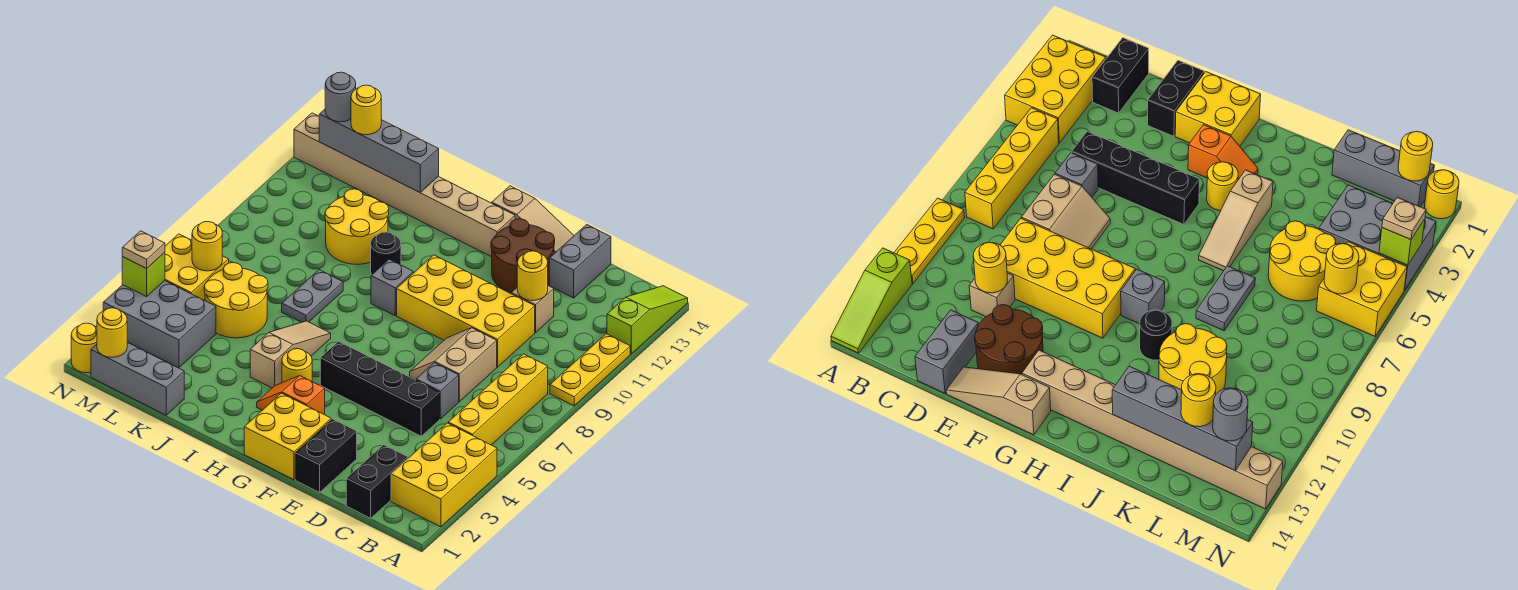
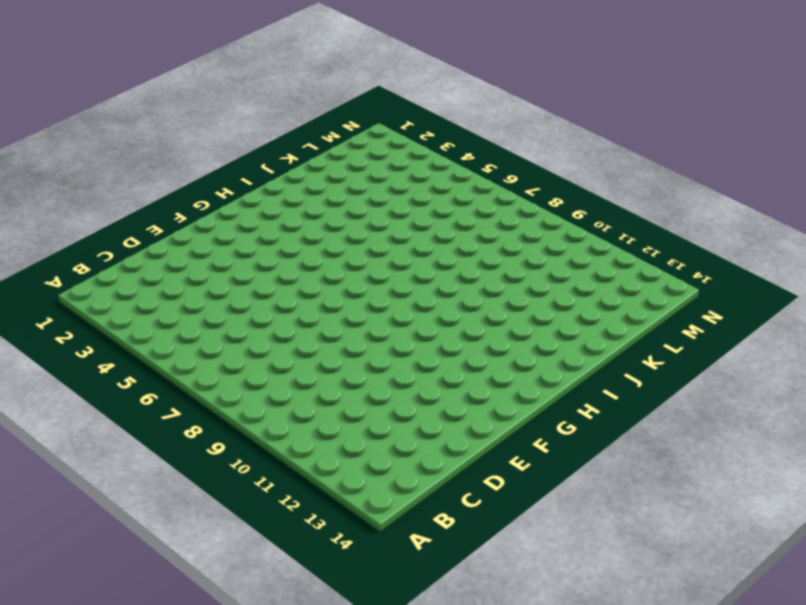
none -> yellow 2x3 brick [391,423,497,527]
none -> yellow 1x3 plate [550,334,630,406]
none -> lime 1x3 slope [607,286,688,354]
none -> yellow 1x4 brick [448,354,548,445]

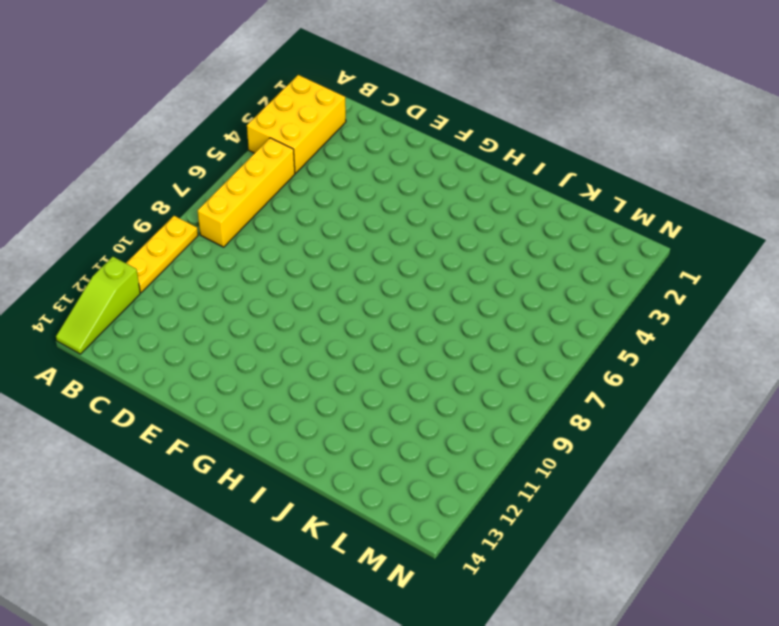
none -> black 1x2 brick [346,445,408,518]
none -> black 1x4 brick [320,341,440,436]
none -> grey 1x1 brick [416,363,459,419]
none -> tan 2x2 slope [410,328,497,402]

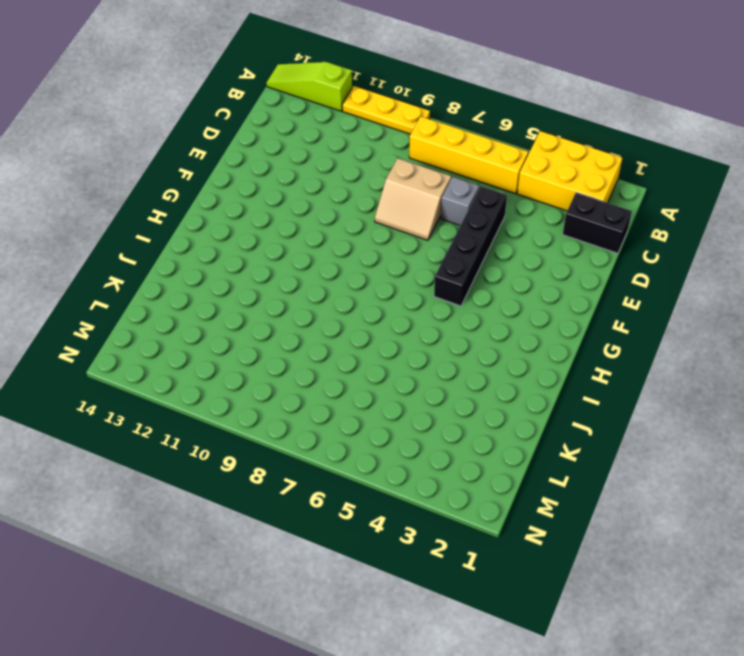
none -> yellow 2x4 brick [397,255,535,367]
none -> tan 1x1 brick [511,286,554,333]
none -> grey 1x2 brick [549,224,611,298]
none -> black 1x2 brick [295,419,357,493]

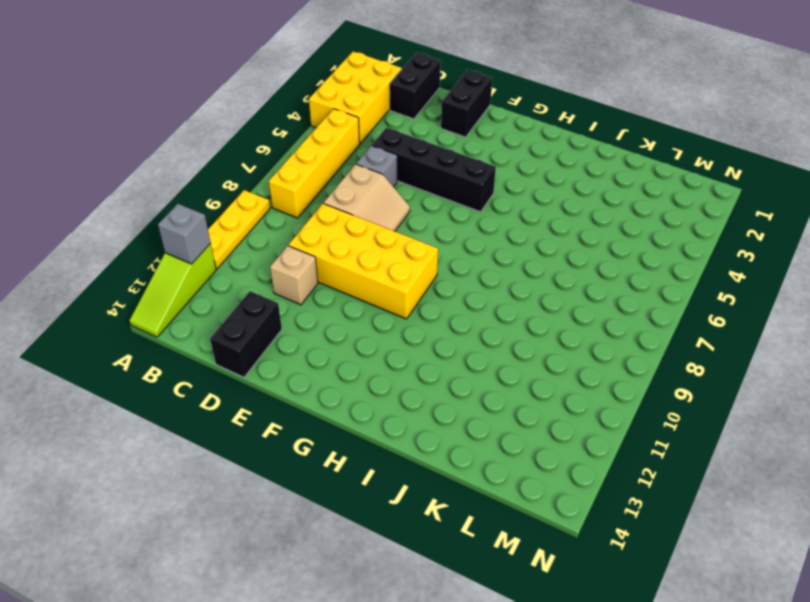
grey 1x1 brick [158,204,211,264] -> grey 1x1 brick moved to [371,259,413,315]
black 1x2 brick [210,291,282,377] -> grey 1x2 brick [549,224,611,298]
none -> brown 2x2 round brick [491,219,555,293]
none -> tan 1x3 slope [492,186,574,253]
none -> yellow 2x2 brick [244,393,331,480]
none -> orange 1x2 slope [257,376,325,415]

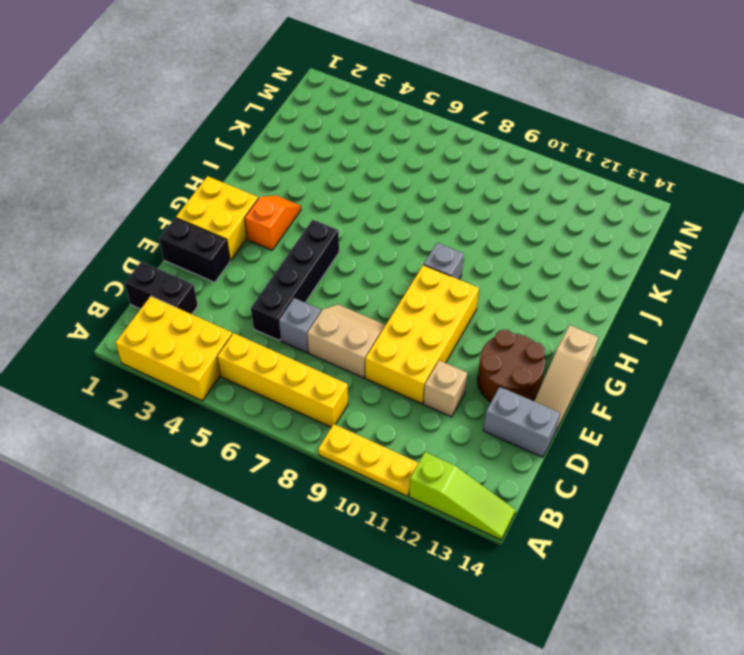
none -> tan 1x8 brick [294,113,515,257]
none -> yellow 1x1 round brick [282,349,312,383]
none -> tan 1x3 slope [250,321,331,388]
none -> black 1x1 round brick [371,232,401,275]

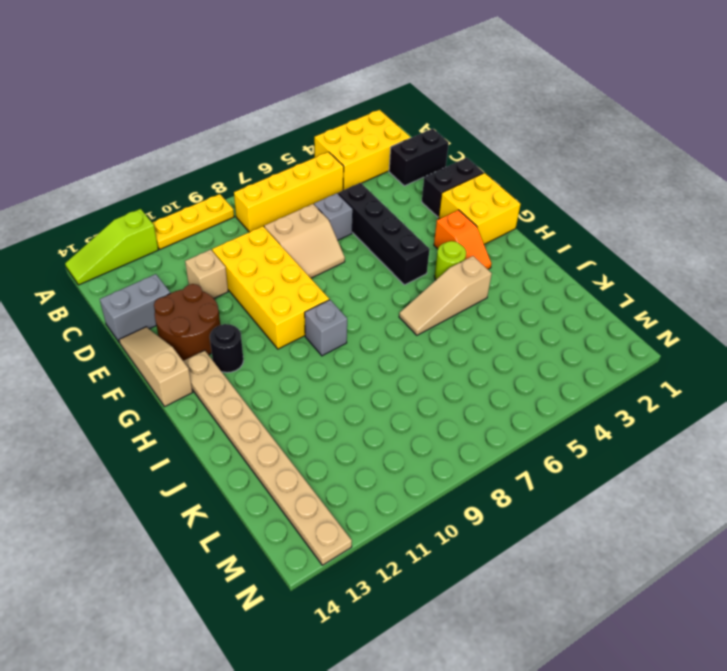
black 1x1 round brick [210,324,243,373] -> black 1x1 round brick moved to [371,232,401,275]
tan 1x8 plate [183,350,352,565] -> tan 1x8 brick [294,113,515,257]
lime 1x1 round brick [434,241,466,280] -> yellow 1x1 round brick [282,349,312,383]
none -> grey 1x2 plate [282,270,343,322]
none -> yellow 2x2 round brick [325,189,389,264]
none -> grey 1x3 brick [91,342,184,415]
none -> yellow 2x2 round brick [204,263,268,338]

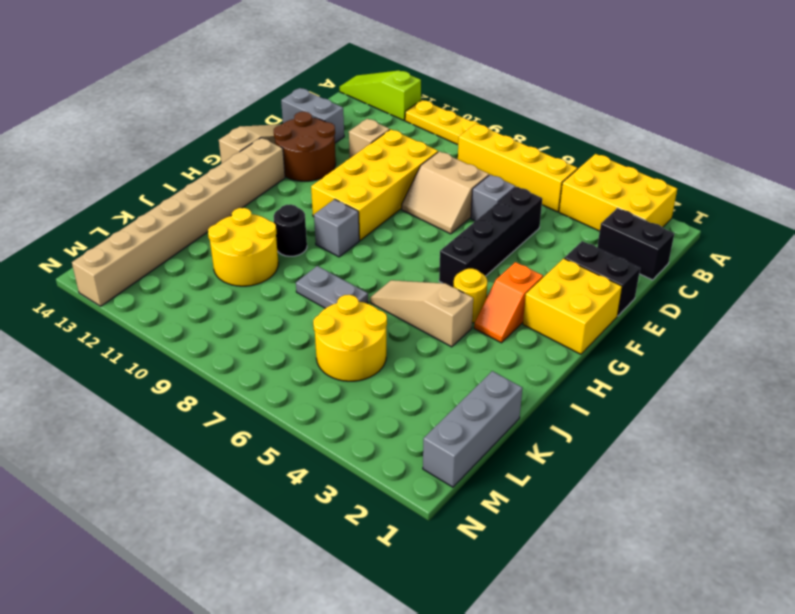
none -> grey 2x3 brick [103,281,216,368]
none -> yellow 2x2 brick [165,234,229,301]
none -> yellow 1x1 round brick [71,323,97,373]
none -> yellow 1x1 round brick [517,251,548,301]

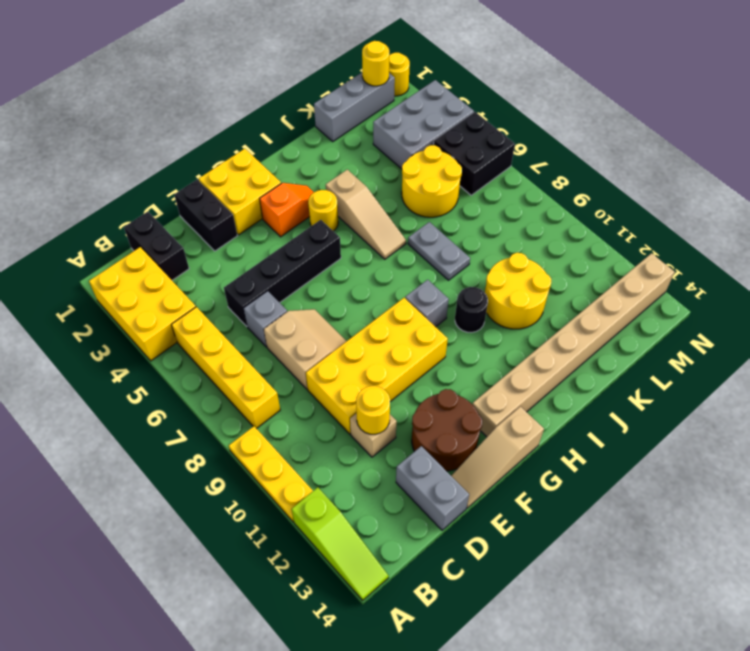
black 2x2 brick [434,112,515,195] -> yellow 2x2 brick [165,234,229,301]
none -> grey 1x4 brick [319,109,439,192]
none -> yellow 1x1 round brick [192,221,222,271]
none -> lime 1x1 brick [122,253,165,297]
none -> yellow 1x1 round brick [351,85,381,135]

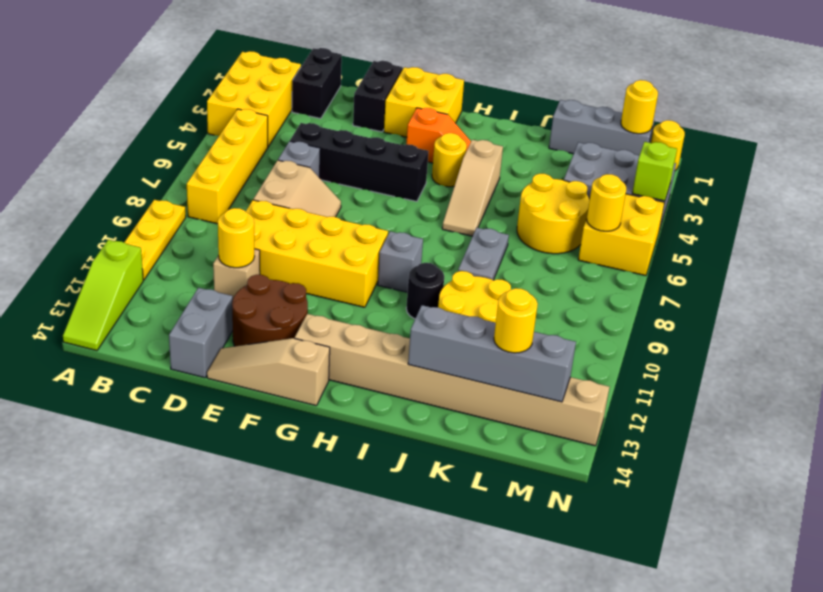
none -> grey 1x1 round brick [325,72,356,122]
none -> tan 1x1 plate [122,231,165,268]

